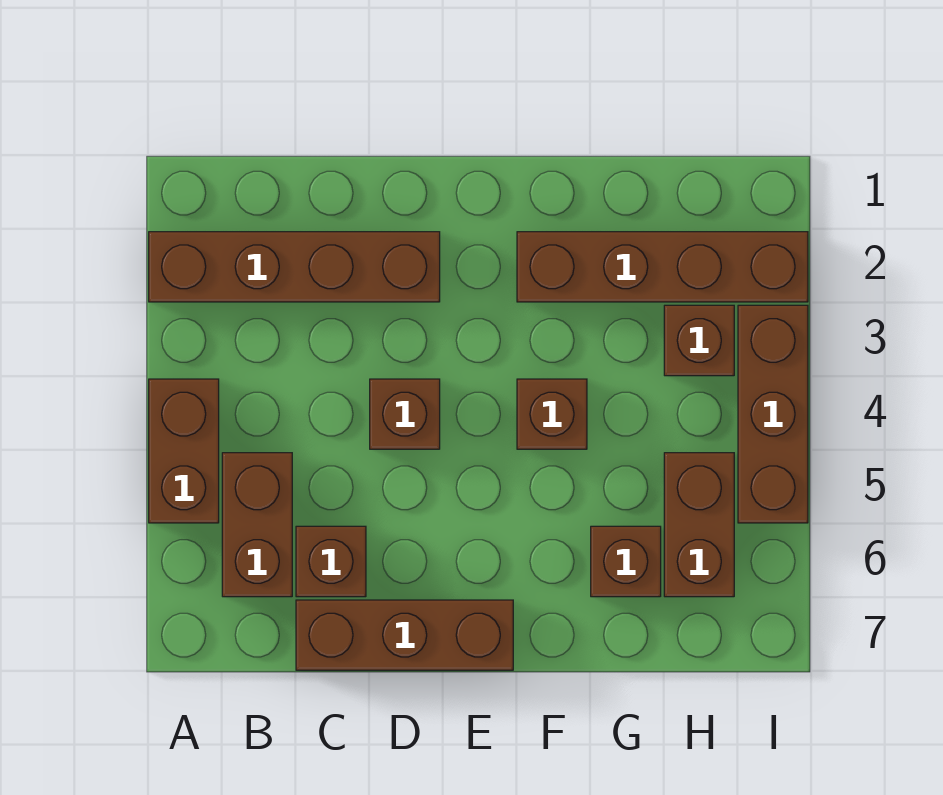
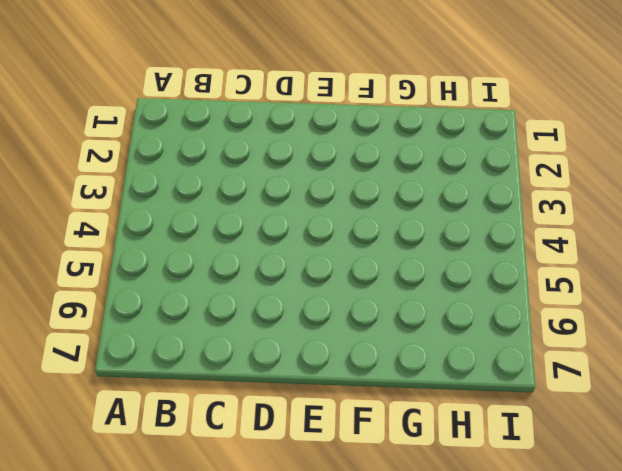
none -> brown 1x4 brick [149,232,440,302]
none -> brown 1x2 brick [149,379,219,523]
none -> brown 1x2 brick [222,453,292,597]

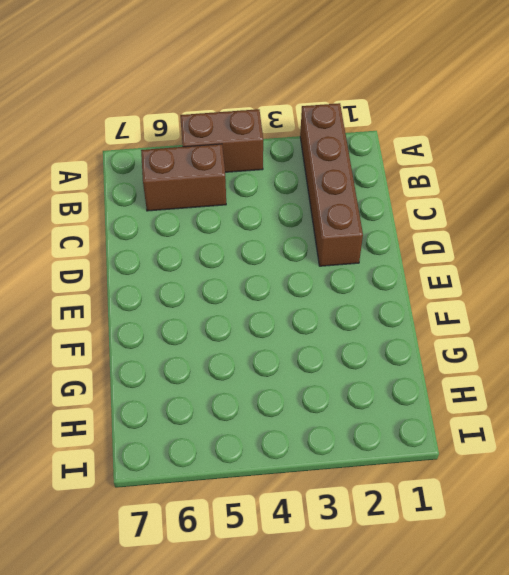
none -> brown 1x1 brick [296,526,366,597]
none -> brown 1x3 brick [296,600,513,670]
none -> brown 1x1 brick [370,379,440,449]

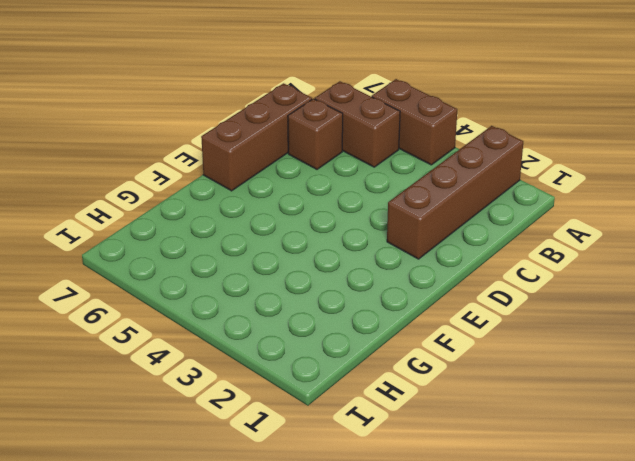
none -> brown 1x1 brick [370,379,440,449]
none -> brown 1x4 brick [517,232,808,302]
none -> brown 1x1 brick [517,379,587,449]

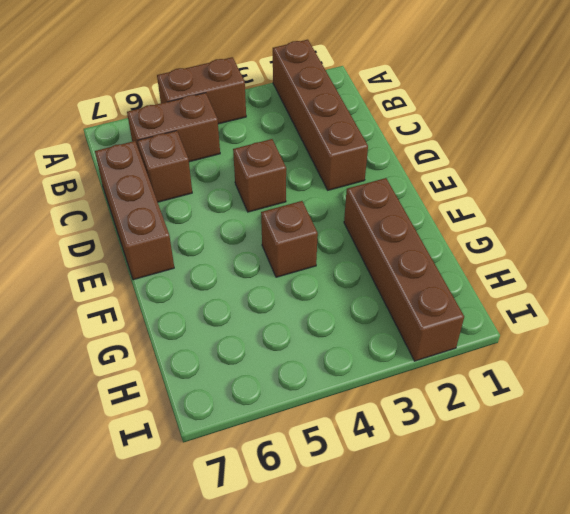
none -> brown 1x1 brick [591,526,661,597]
none -> brown 1x1 brick [664,305,734,376]
none -> brown 1x2 brick [664,453,734,597]

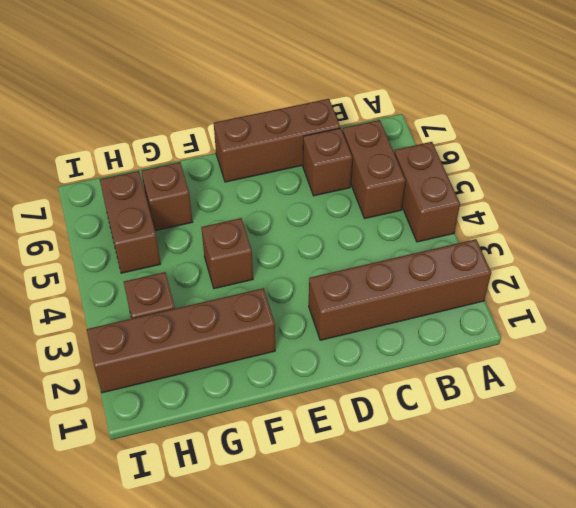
none -> brown 1x1 brick [370,379,440,449]
none -> brown 1x3 brick [738,305,808,523]

